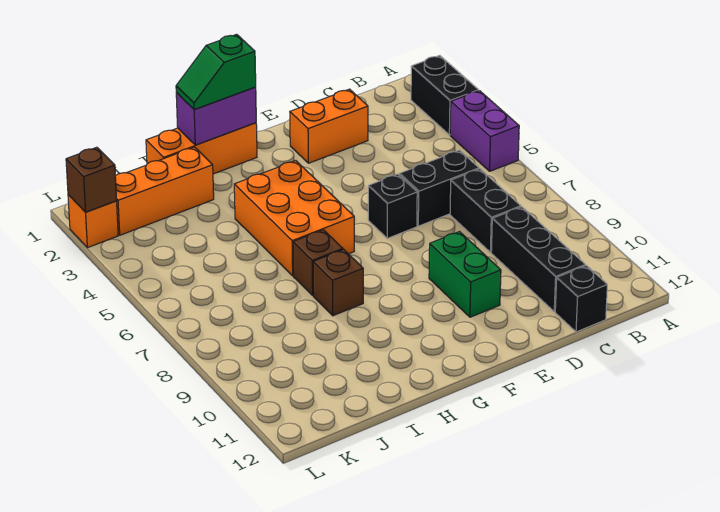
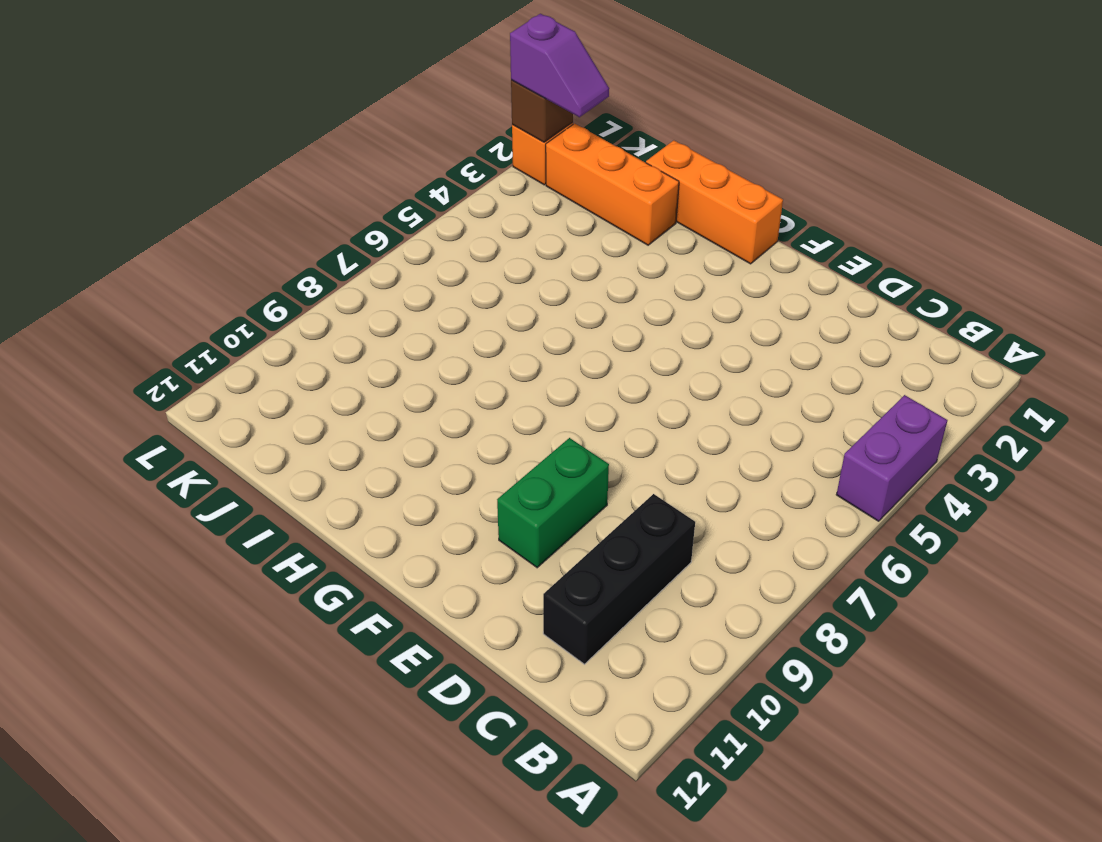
purple 1x2 slope [510,14,609,117] -> none
none -> black 1x2 brick [411,55,479,135]
none -> black 1x2 brick [399,150,479,226]
none -> black 1x2 brick [450,169,521,252]

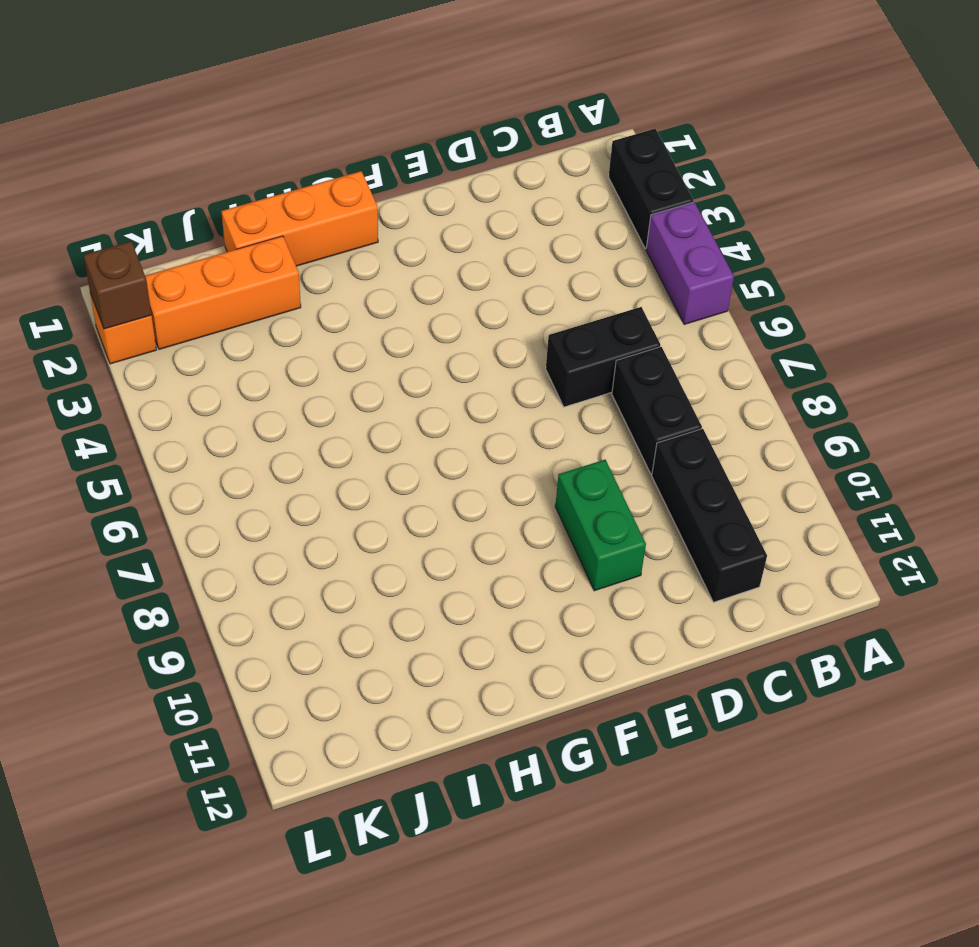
none -> black 1x1 brick [555,265,607,332]
none -> orange 1x2 brick [290,89,368,163]
none -> black 1x1 brick [368,174,417,238]

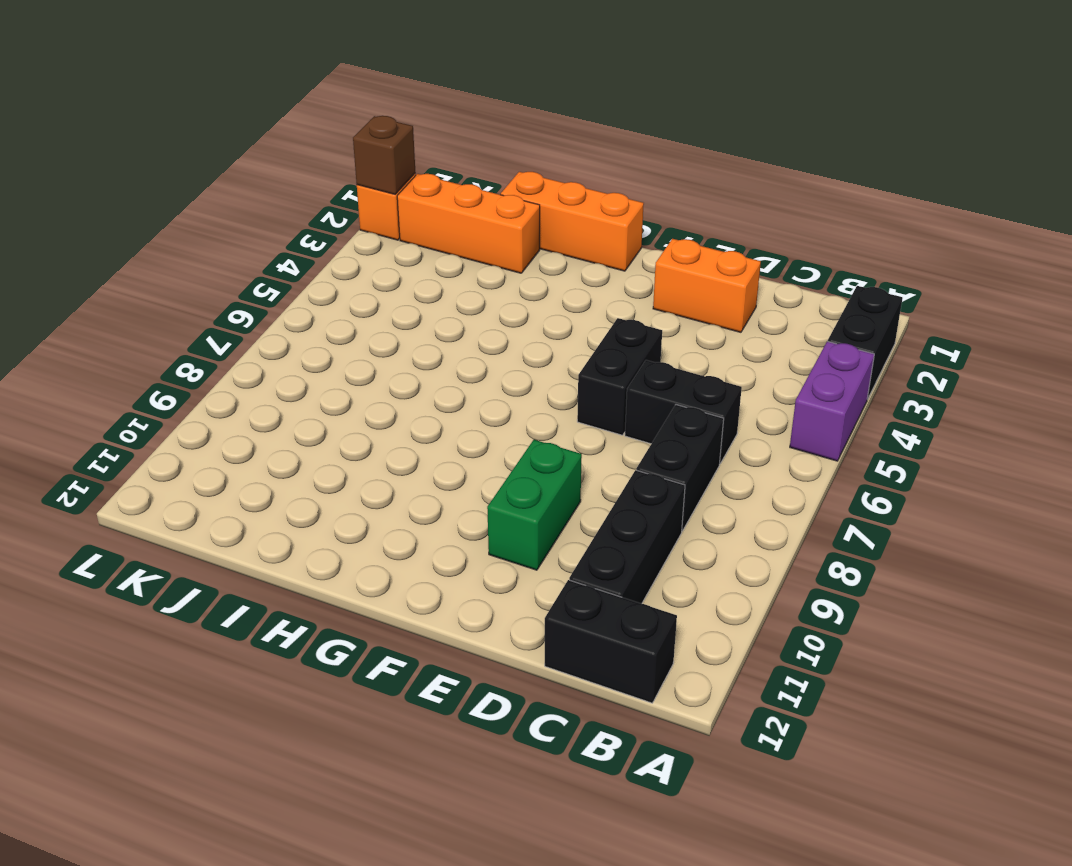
black 1x2 brick [545,580,677,703] -> black 1x1 brick [555,265,607,332]
black 1x2 brick [577,318,662,435] -> black 1x1 brick [368,174,417,238]
none -> orange 2x3 brick [234,161,354,276]
none -> brown 1x1 brick [293,230,343,295]
none -> brown 1x1 brick [313,250,363,316]

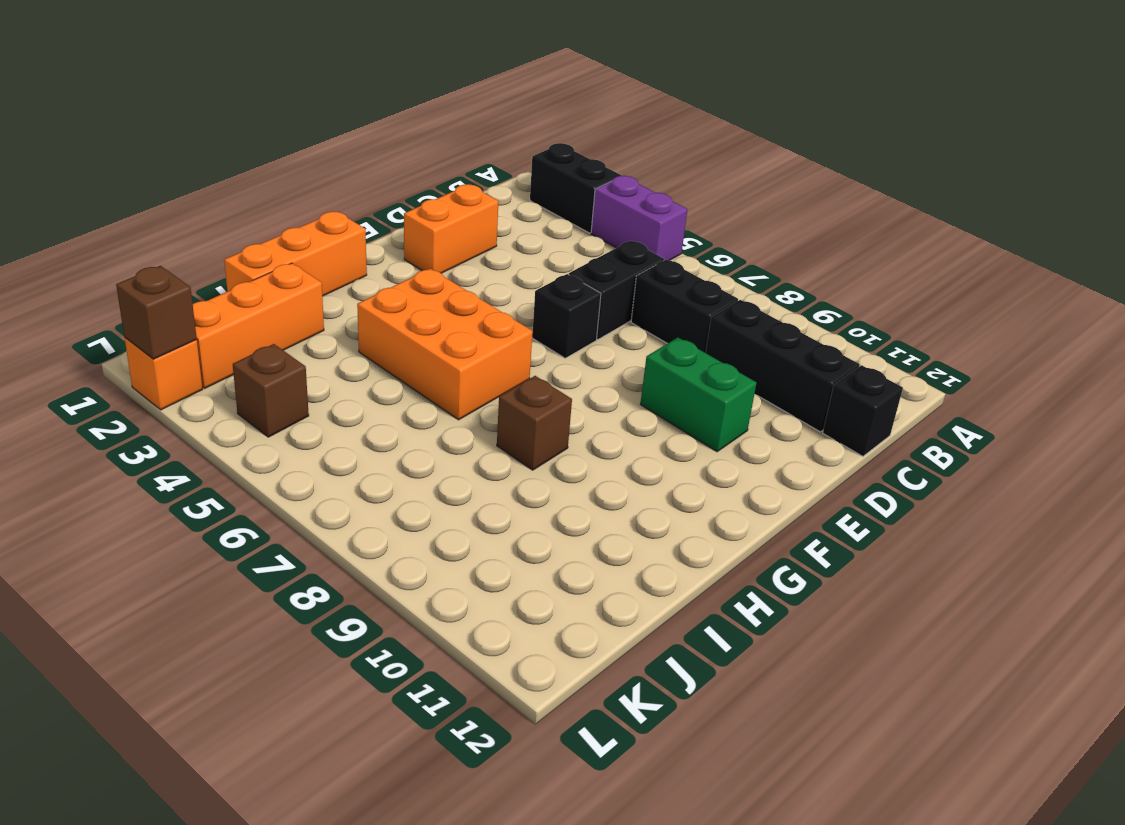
brown 1x1 brick [233,344,309,437] -> brown 1x1 brick moved to [293,230,343,295]
none -> purple 1x2 brick [176,87,256,145]
none -> green 1x2 slope [176,34,256,110]

